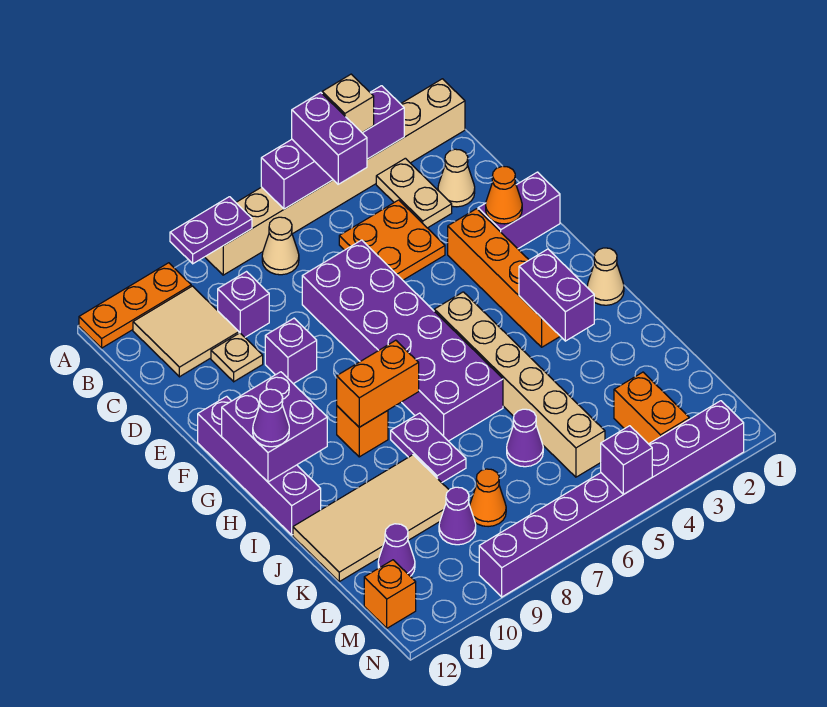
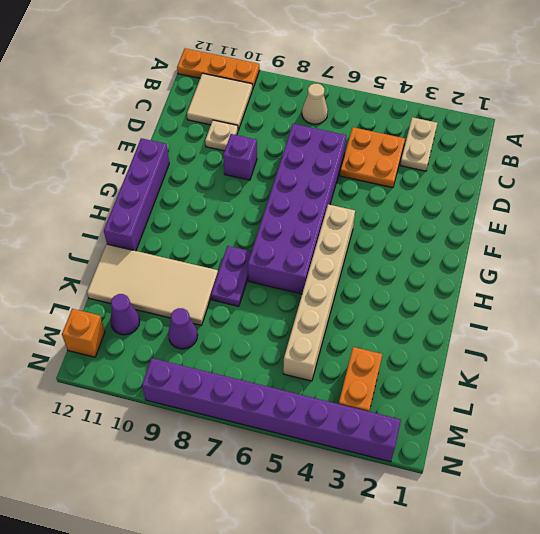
none -> tan 1x8 brick [205,79,465,275]
none -> tan 1x1 cone [438,149,475,207]
none -> purple 1x1 brick [218,272,269,337]
none -> purple 1x2 brick [478,172,560,249]

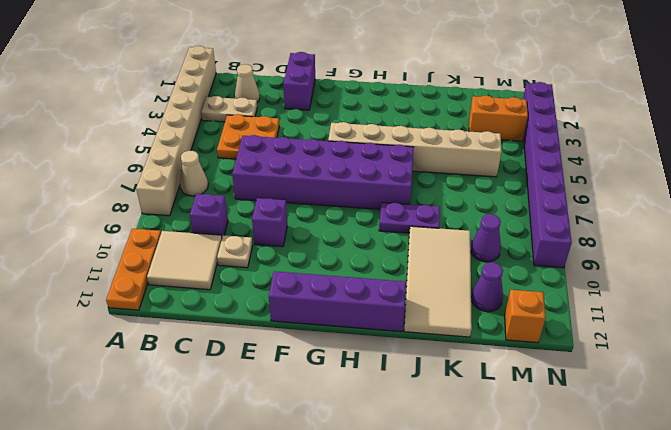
none -> orange 1x4 brick [448,209,560,347]
none -> tan 1x1 cone [587,248,624,305]
none -> orange 1x1 brick [337,406,388,457]
none -> purple 1x1 cone [507,409,543,467]

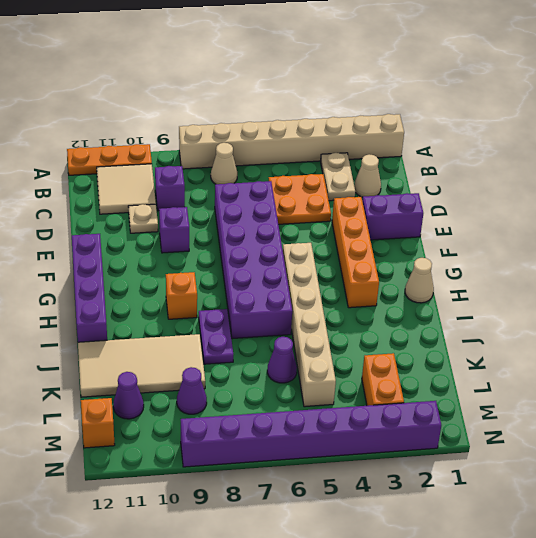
none -> orange 1x1 cone [470,469,506,527]
none -> purple 1x4 brick [261,86,404,209]
none -> purple 1x2 plate [170,197,252,264]
none -> orange 1x1 cone [486,166,522,224]

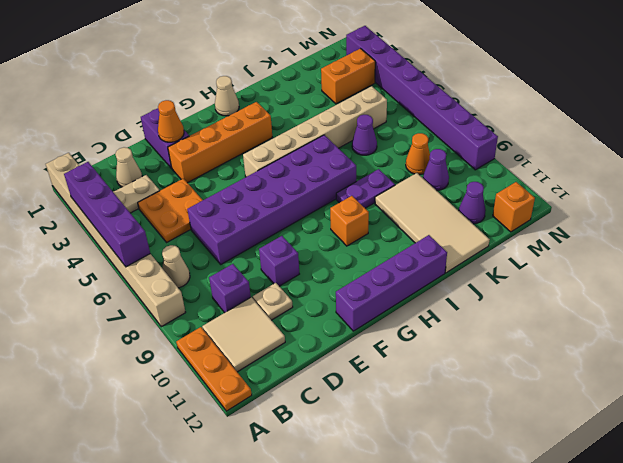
none -> purple 1x2 plate [170,197,252,264]
none -> purple 2x2 brick [222,372,327,482]
none -> purple 1x2 brick [519,249,594,341]
none -> orange 1x2 brick [337,340,419,427]

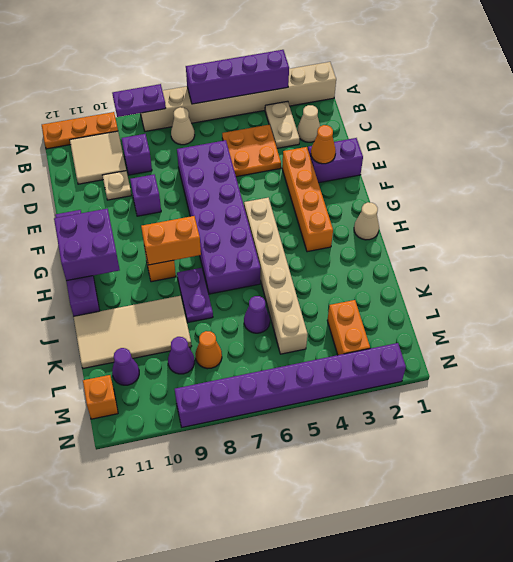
none -> purple 1x2 brick [519,249,594,341]
none -> purple 1x1 brick [601,426,652,494]
none -> tan 1x1 brick [322,74,374,133]
none -> purple 1x2 brick [292,92,367,184]

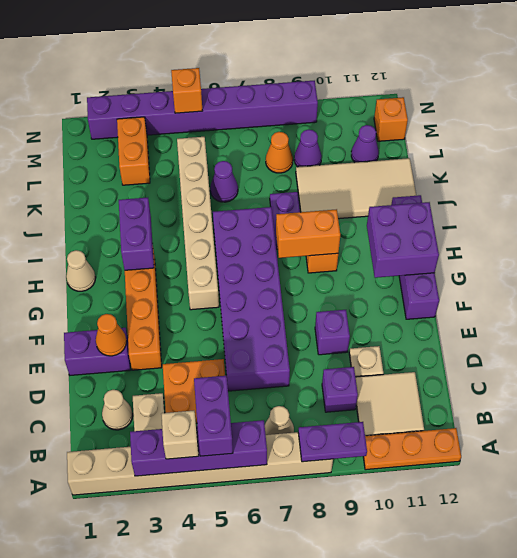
orange 1x1 brick [171,68,202,113] -> purple 1x1 brick [601,426,652,494]
none -> purple 1x1 cone [253,389,289,447]

